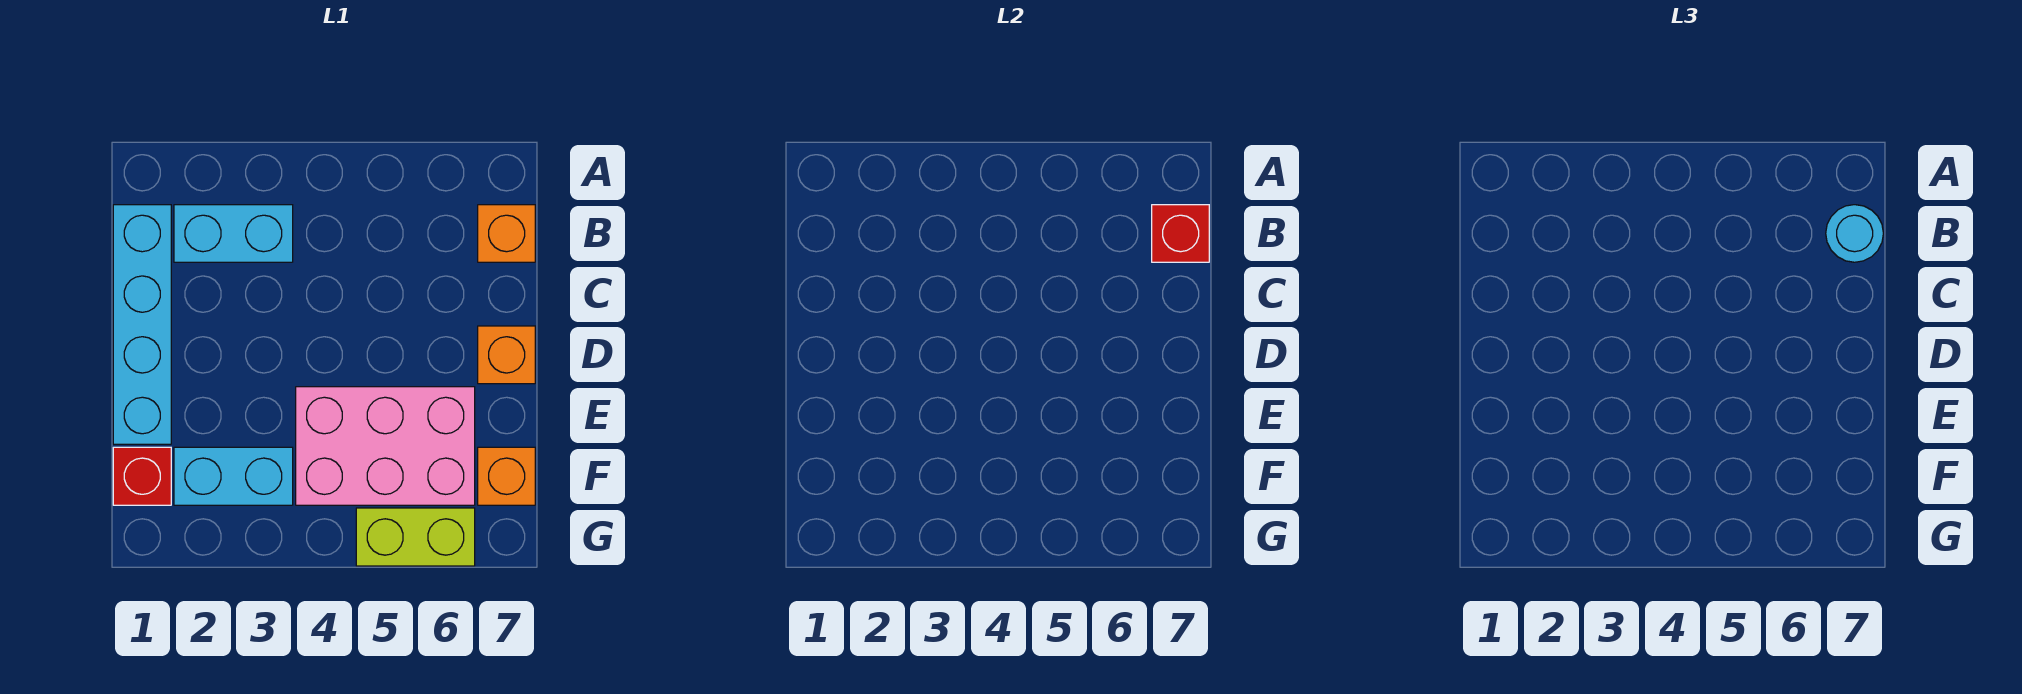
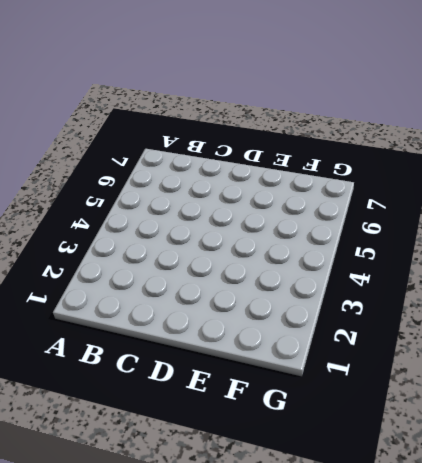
none -> cyan 1x4 brick [113,205,171,444]
none -> cyan 1x2 brick [174,205,293,262]

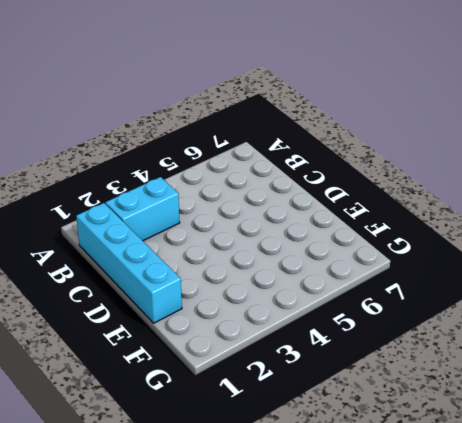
none -> orange 1x1 brick [478,205,535,262]
none -> orange 1x1 brick [478,326,535,384]

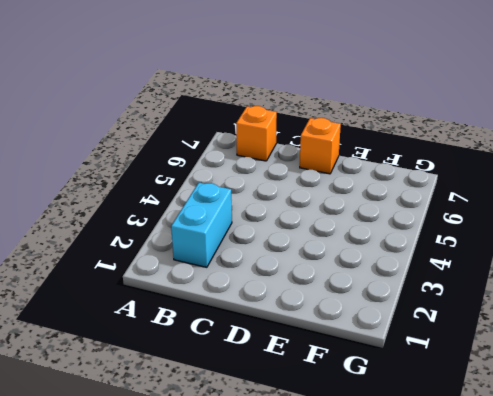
none -> cyan 1x4 brick [113,205,171,444]
none -> pink 2x3 brick [296,387,475,505]

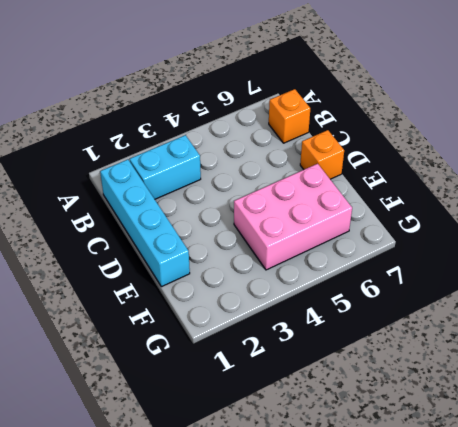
none -> red 1x1 brick [113,447,171,505]
none -> cyan 1x2 brick [174,447,293,505]

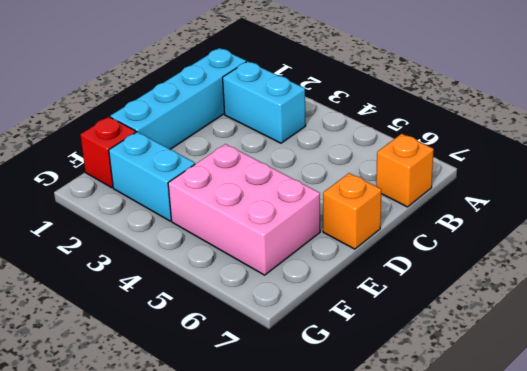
none -> orange 1x1 brick [478,447,535,505]
none -> lime 1x2 brick [356,508,475,566]

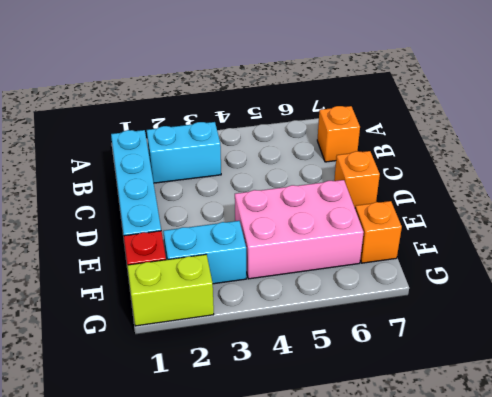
lime 1x2 brick [127,255,214,326] -> lime 1x2 brick moved to [356,508,475,566]
none -> red 1x1 brick [1152,205,1209,262]
none -> cyan 1x1 round brick [1826,205,1883,262]

